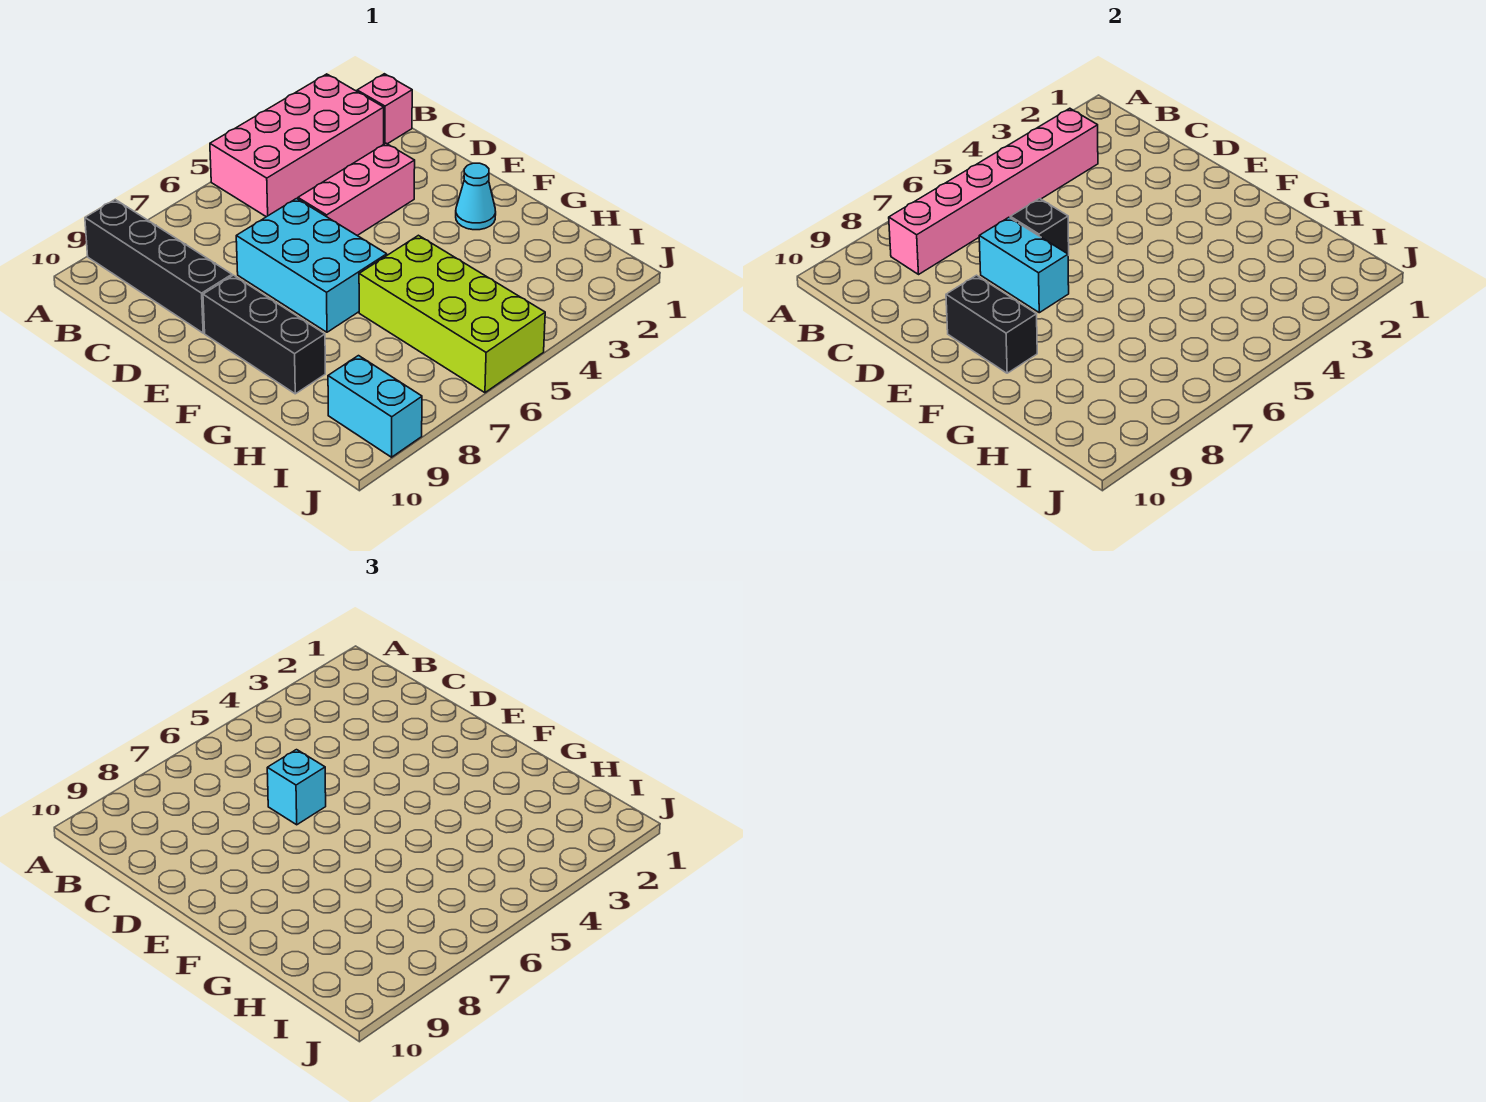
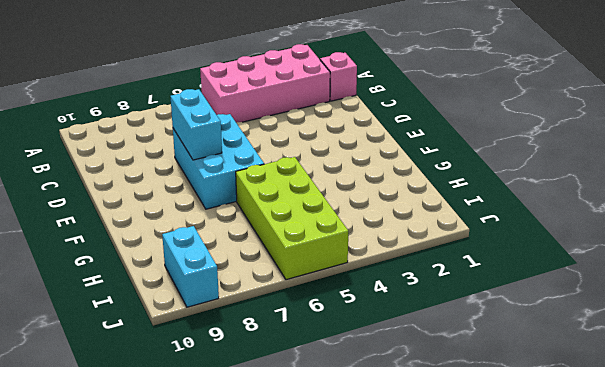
none -> black 1x4 brick [85,200,232,333]
none -> pink 1x3 brick [298,143,415,236]
none -> black 1x3 brick [203,275,325,394]

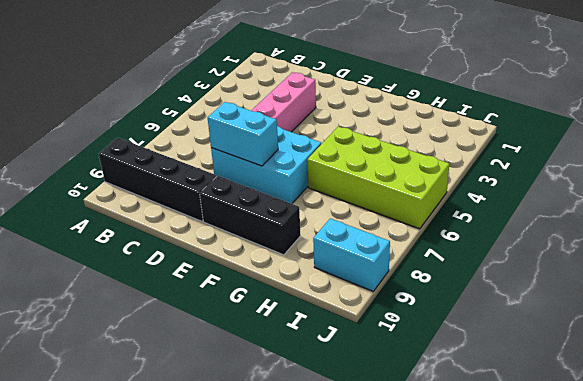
none -> pink 2x4 brick [210,74,384,217]
none -> pink 1x1 brick [357,74,412,144]
none -> cyan 1x1 cone [456,163,496,230]

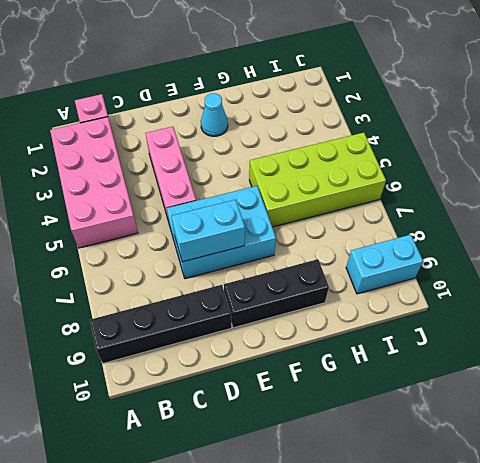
none -> pink 1x6 brick [889,108,1098,274]
none -> black 1x1 brick [1010,199,1069,255]
none -> black 1x2 brick [946,275,1037,373]

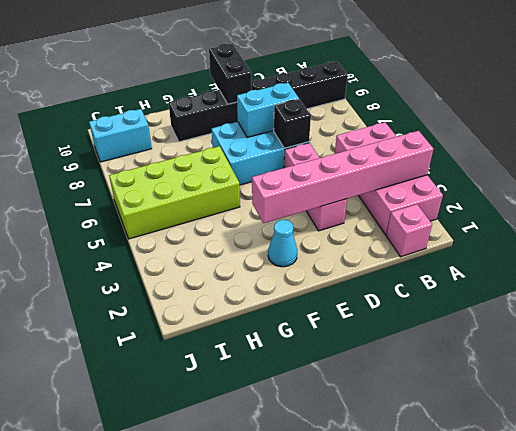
pink 1x6 brick [252,131,433,223] -> pink 1x6 brick turned to [889,108,1098,274]
black 1x2 brick [209,44,252,104] -> black 1x2 brick turned to [946,275,1037,373]
none -> cyan 1x1 brick [267,750,326,825]

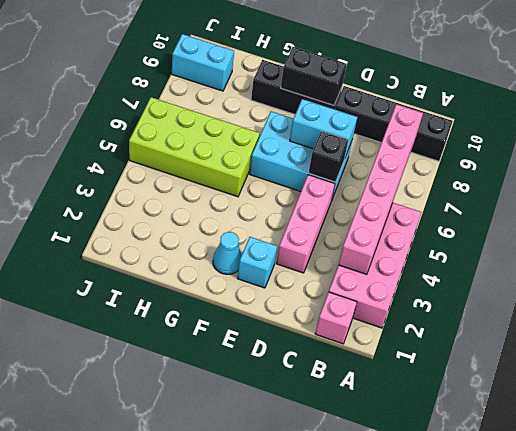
cyan 1x1 brick [238,237,277,288] -> cyan 1x1 brick moved to [267,750,326,825]

